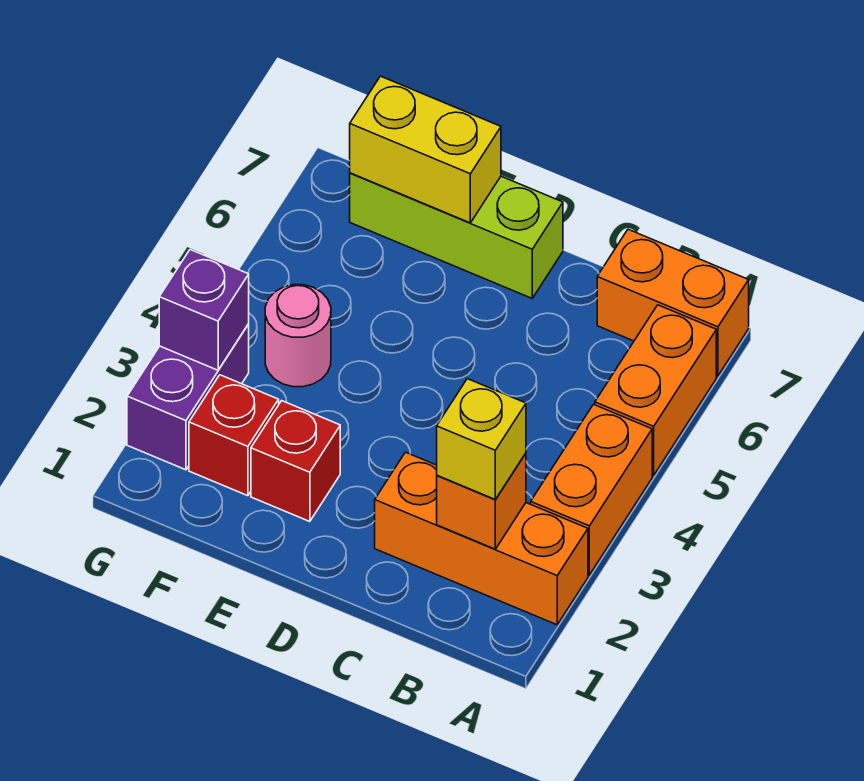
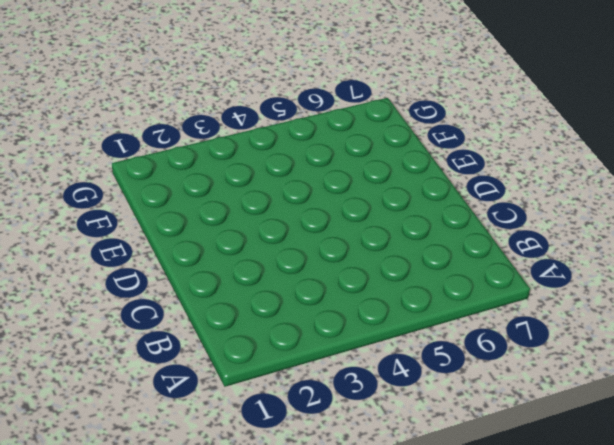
none -> orange 1x3 brick [375,452,588,625]
none -> orange 1x2 brick [531,405,652,575]
none -> orange 1x2 brick [595,305,716,475]

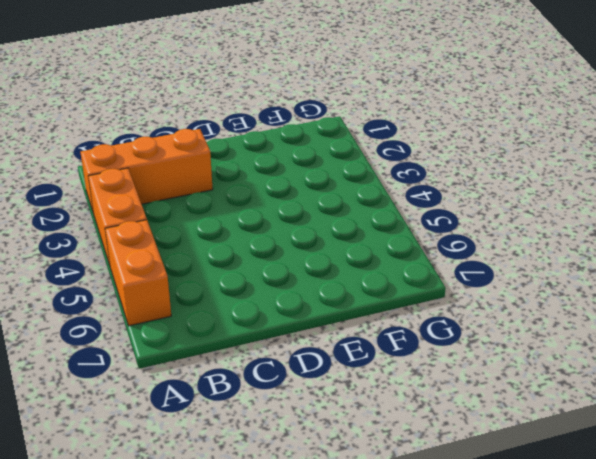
none -> orange 1x2 brick [597,229,749,376]
none -> lime 1x3 brick [350,173,563,298]
none -> red 1x1 brick [251,401,340,522]

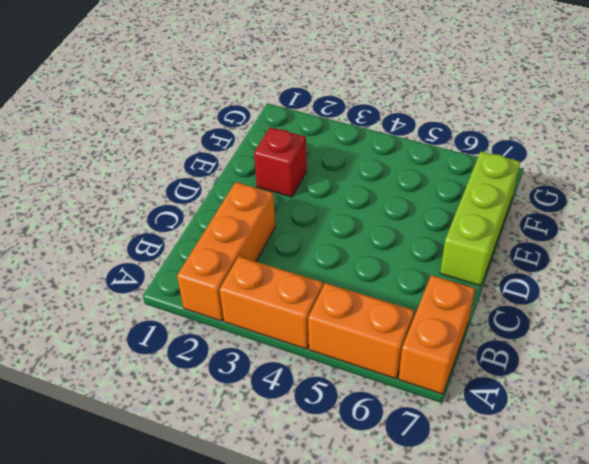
none -> red 1x1 brick [189,375,279,496]
none -> pink 1x1 round brick [265,285,331,387]
none -> purple 1x2 brick [127,324,249,470]

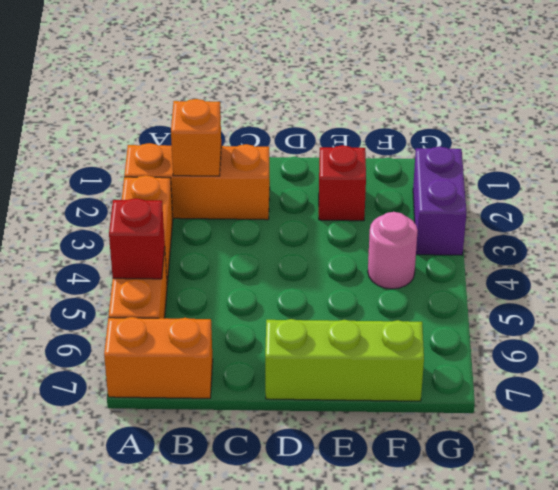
red 1x1 brick [109,198,165,279] -> red 1x1 brick moved to [189,375,279,496]
none -> yellow 1x2 brick [350,76,501,223]
none -> purple 1x1 brick [159,250,249,370]
none -> yellow 1x1 brick [437,379,526,500]

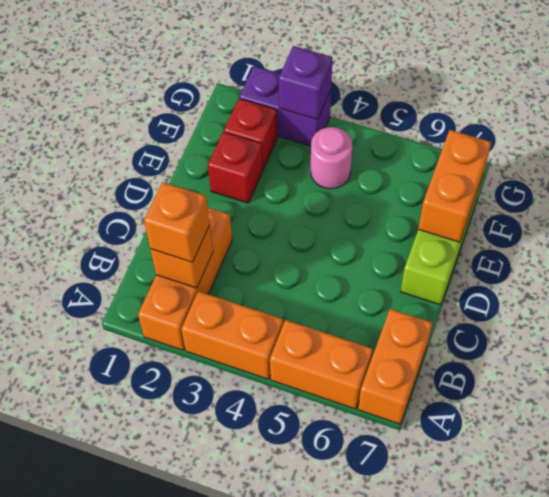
orange 1x1 brick [144,182,210,262] -> yellow 1x1 brick [437,379,526,500]
orange 1x2 brick [418,130,491,242] -> yellow 1x2 brick [350,76,501,223]

